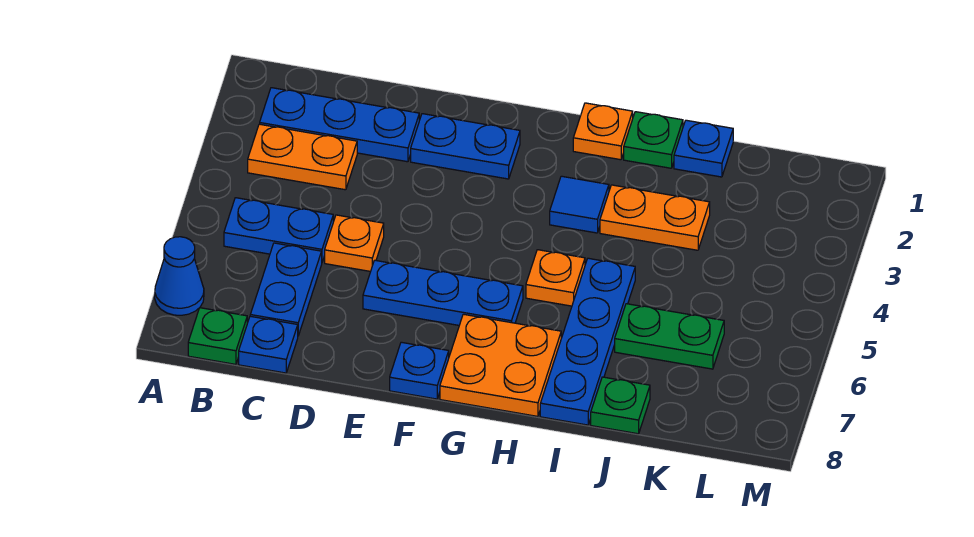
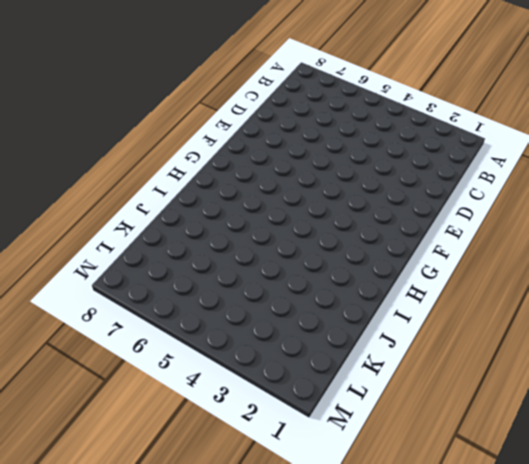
none -> blue 1x1 cone [155,237,204,315]
none -> blue 1x3 plate [260,88,419,162]
none -> orange 1x2 plate [248,124,357,190]

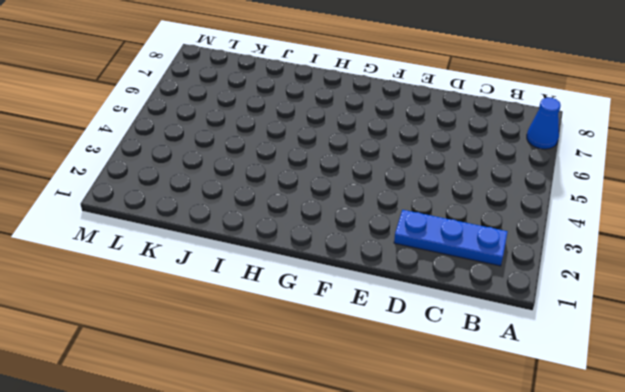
none -> orange 1x2 plate [248,124,357,190]
none -> blue 1x2 plate [224,198,333,262]
none -> green 1x1 plate [188,308,247,364]

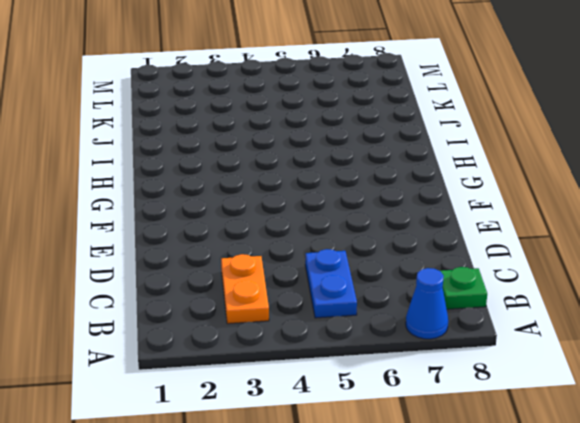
none -> blue 1x3 plate [260,88,419,162]
none -> blue 1x2 plate [250,243,322,336]
none -> blue 1x1 plate [239,316,298,373]

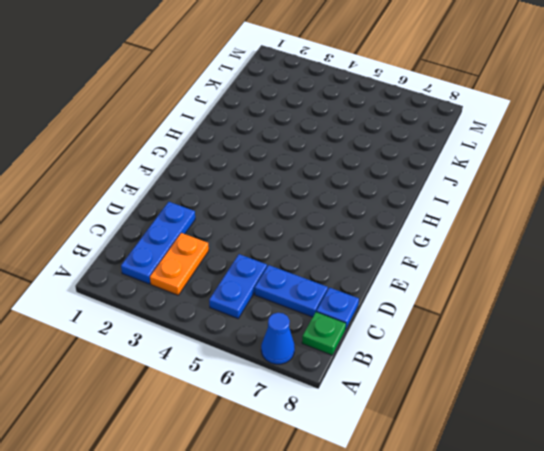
none -> orange 1x1 plate [325,215,384,271]
none -> blue 1x2 plate [411,114,520,179]
none -> blue 1x3 plate [363,260,523,325]

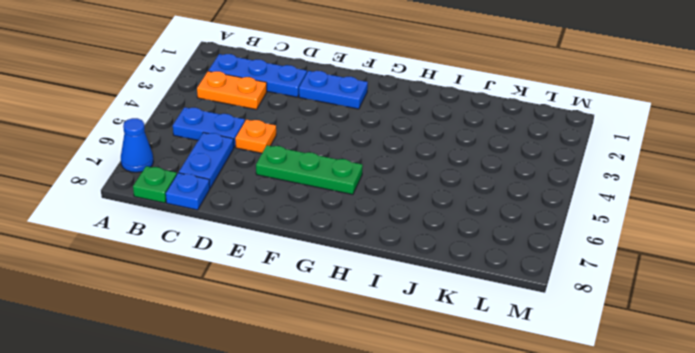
green 1x3 plate [256,145,363,195] -> blue 1x3 plate [363,260,523,325]
none -> blue 1x1 plate [390,342,449,399]
none -> orange 2x2 plate [440,314,561,416]
none -> orange 1x1 plate [573,103,633,160]

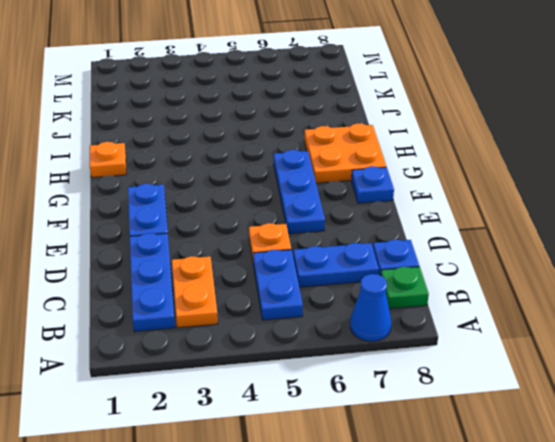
none -> blue 1x1 tile [550,176,609,233]
none -> orange 1x1 plate [526,250,585,306]
none -> green 1x1 plate [624,112,683,168]

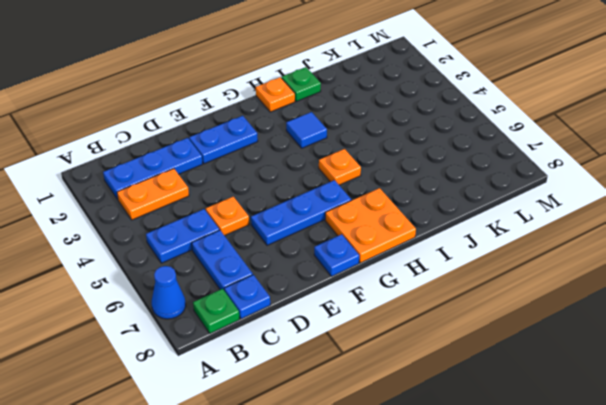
none -> orange 1x2 plate [600,185,710,250]
none -> blue 1x4 plate [540,258,635,425]
none -> blue 1x1 plate [674,120,733,177]

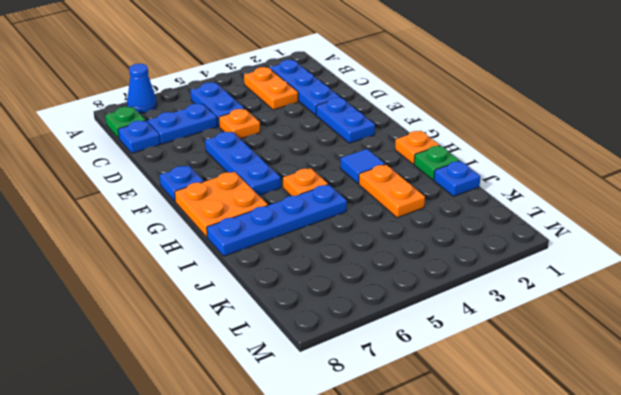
none -> green 1x2 plate [615,304,724,369]
none -> green 1x1 plate [591,377,650,434]

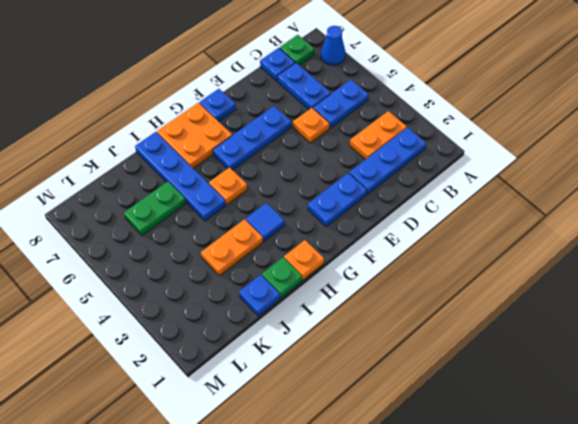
none -> green 1x1 plate [591,377,650,434]

